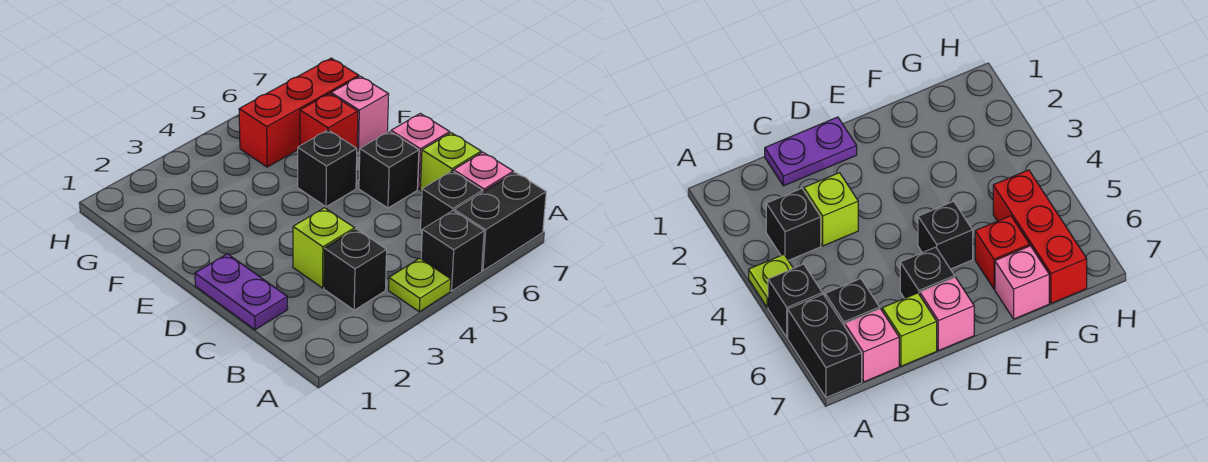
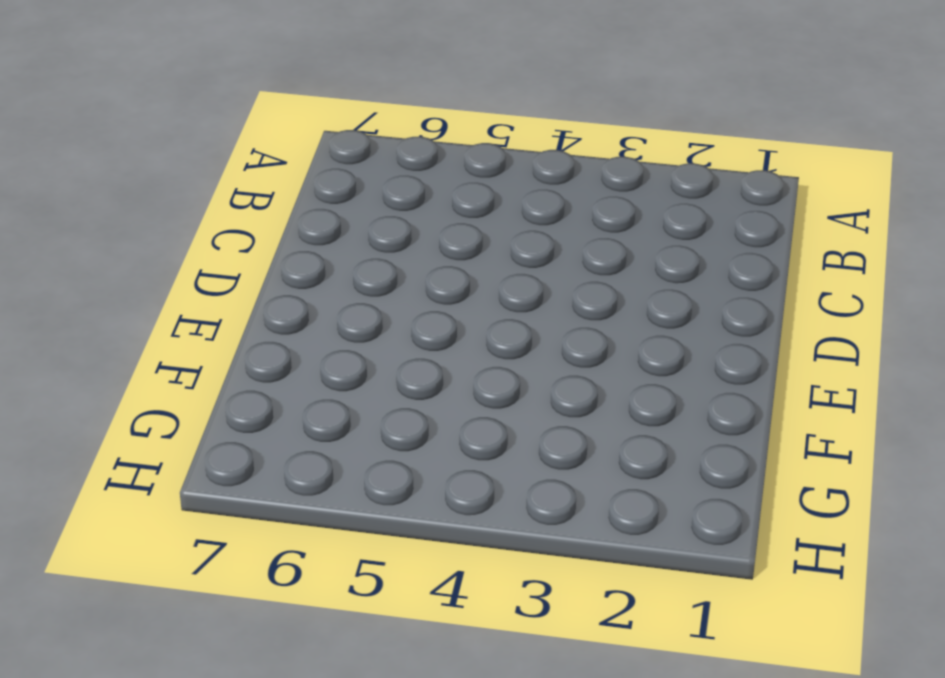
none -> lime 1x1 plate [389,258,451,312]
none -> black 1x1 brick [421,211,484,291]
none -> black 1x2 brick [454,172,546,271]

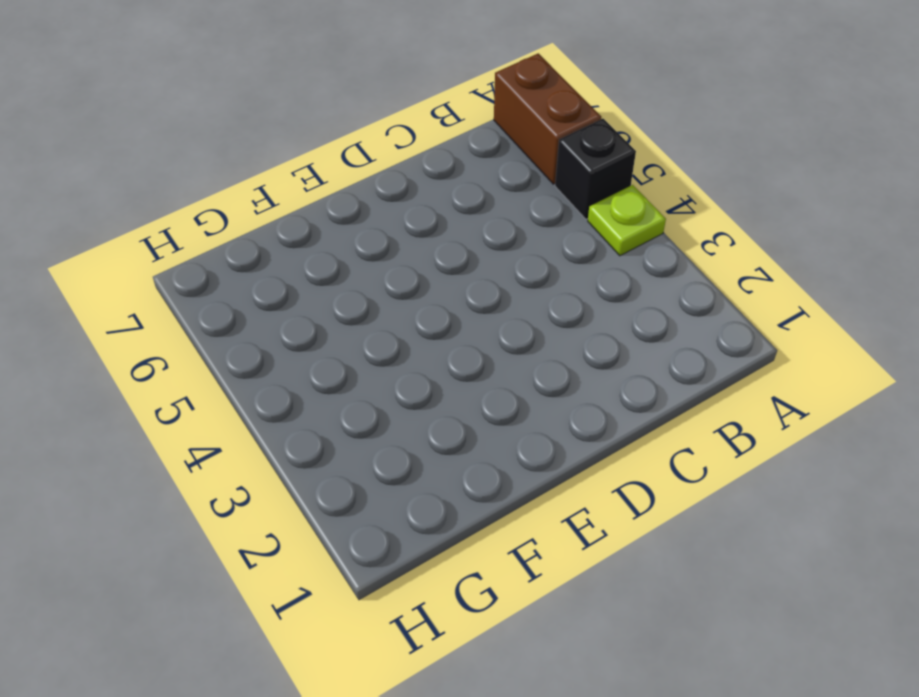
brown 1x2 brick [494,53,601,184] -> black 1x2 brick [454,172,546,271]
none -> black 1x1 brick [324,229,387,310]
none -> black 1x1 brick [421,171,483,230]
none -> pink 1x1 brick [453,152,513,192]

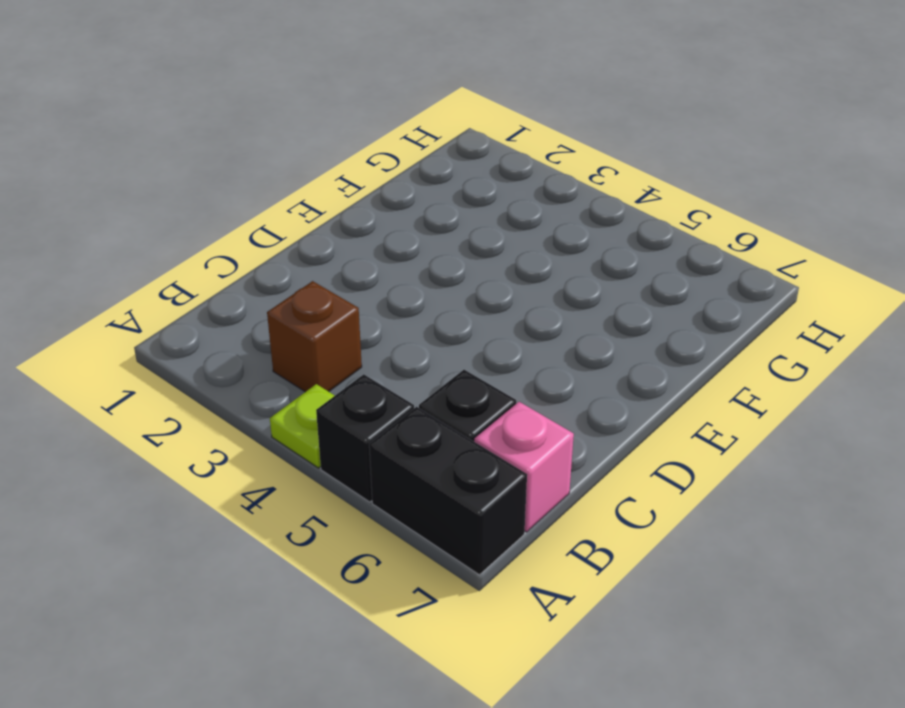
brown 1x1 brick [267,281,362,392] -> black 1x1 brick [324,229,387,310]
none -> purple 1x2 plate [195,254,288,330]
none -> lime 1x1 brick [293,208,355,288]
none -> lime 1x1 brick [420,133,481,191]

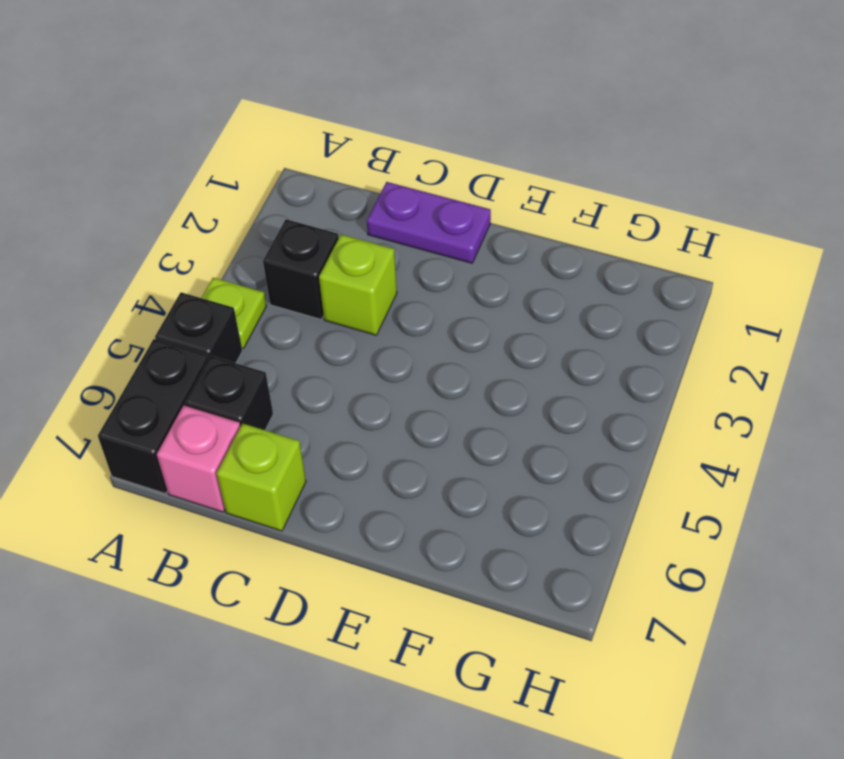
none -> black 1x1 brick [359,131,419,208]
none -> pink 1x1 brick [391,113,450,189]
none -> black 1x1 brick [298,130,357,207]

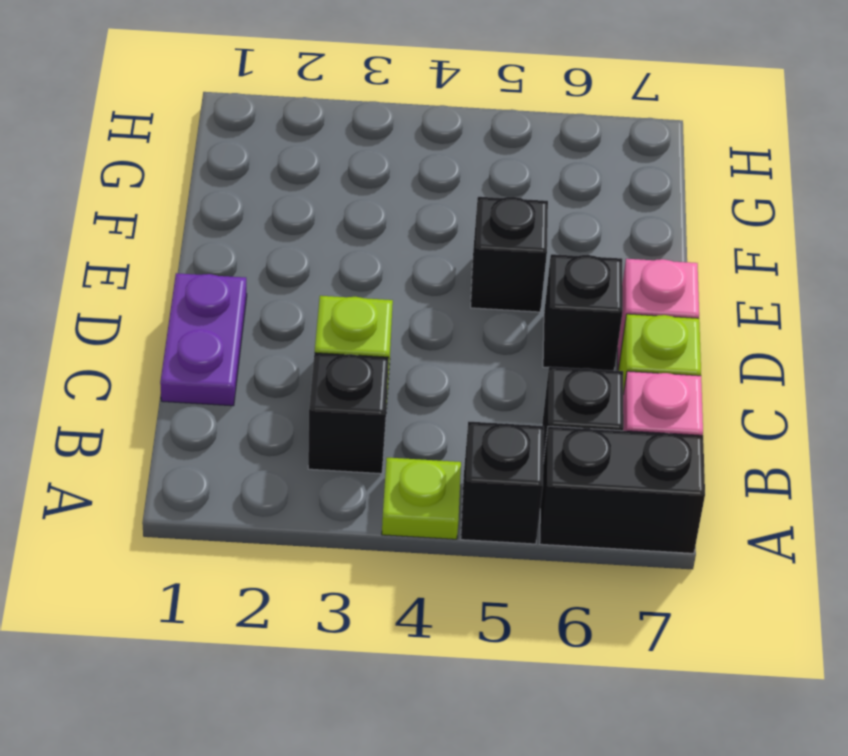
none -> red 1x1 brick [300,93,358,149]
none -> pink 1x1 brick [331,76,389,150]
none -> red 1x3 brick [239,58,359,167]

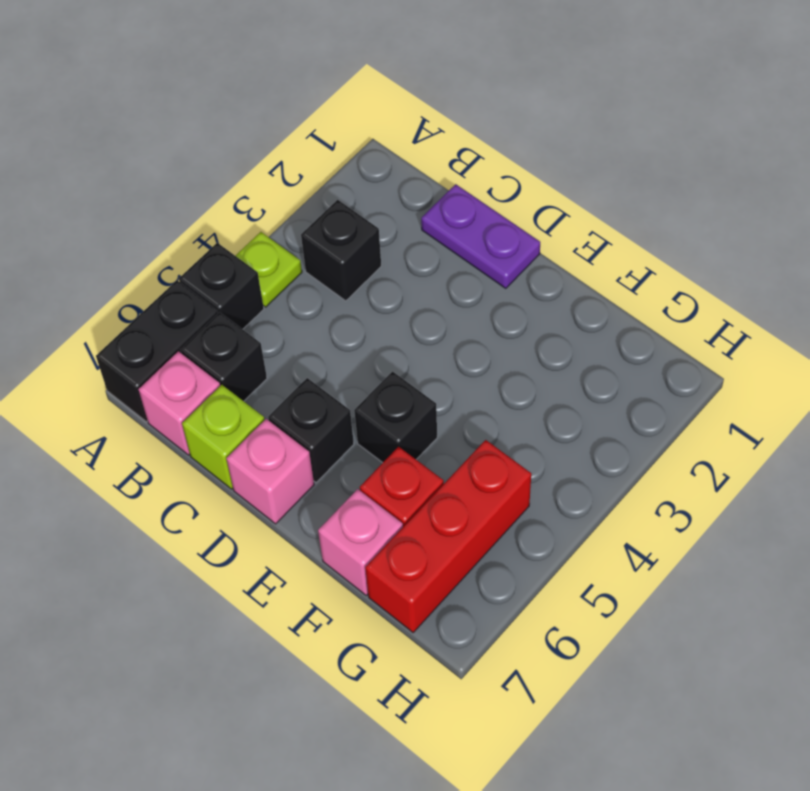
none -> lime 1x1 brick [293,208,355,288]

